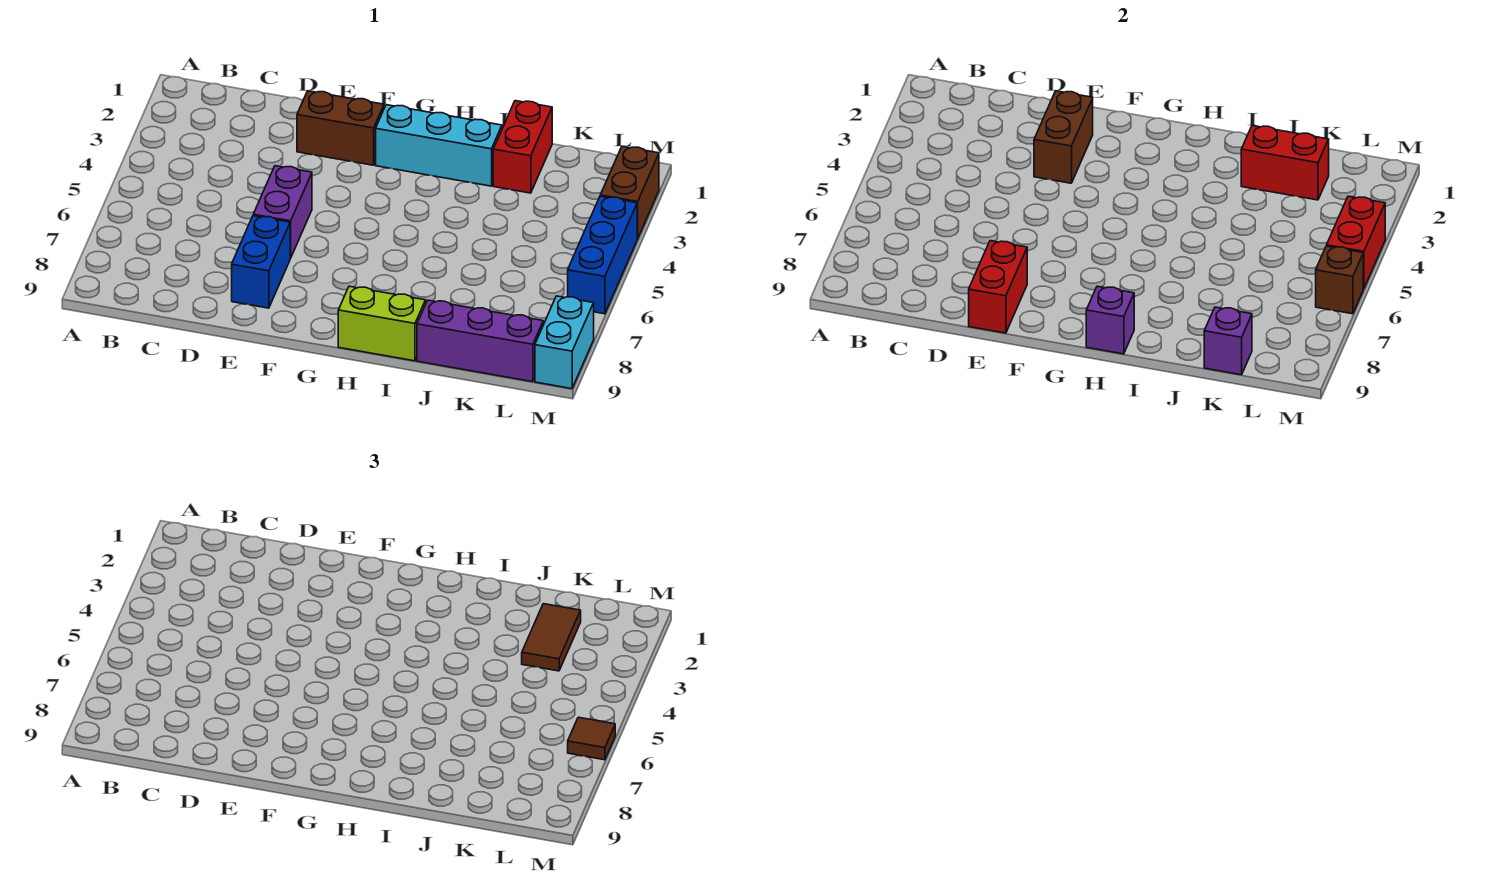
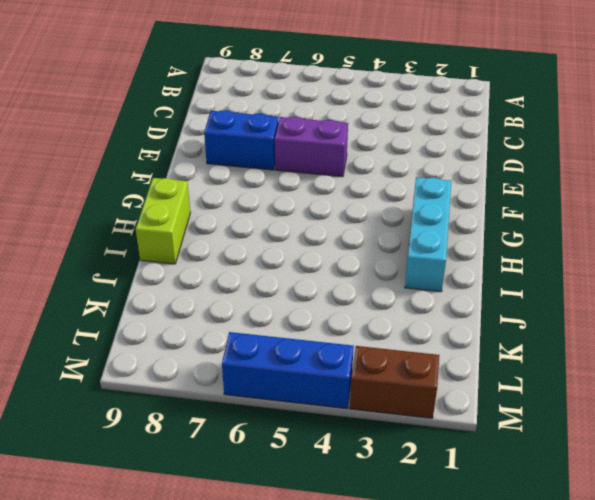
none -> brown 1x2 brick [297,91,384,165]
none -> red 1x2 brick [493,101,552,193]
none -> purple 1x3 brick [417,300,544,382]

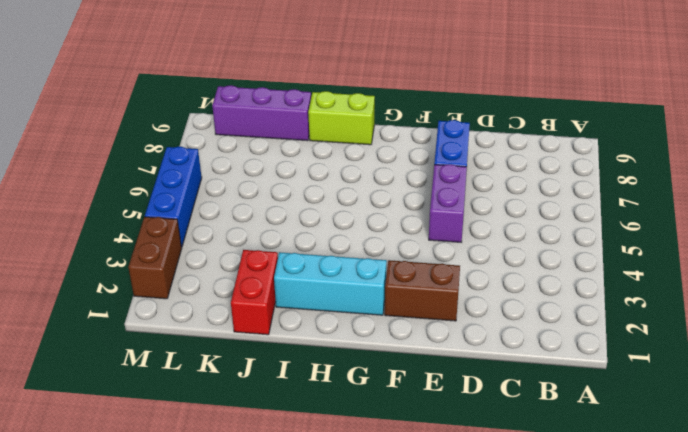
none -> cyan 1x2 brick [535,296,594,389]
none -> brown 1x2 brick [1034,91,1093,183]
none -> red 1x2 brick [969,241,1027,333]

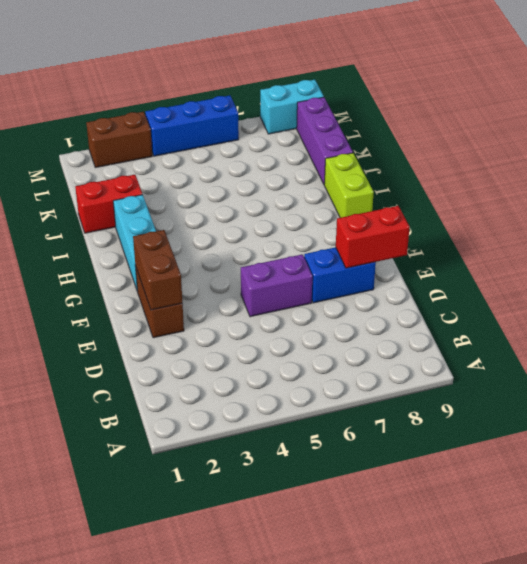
brown 1x2 brick [133,230,182,310] -> brown 1x2 brick turned to [1034,91,1093,183]
none -> purple 1x1 brick [1086,286,1134,354]
none -> red 1x2 brick [1241,126,1329,200]
none -> purple 1x1 brick [1204,307,1252,375]

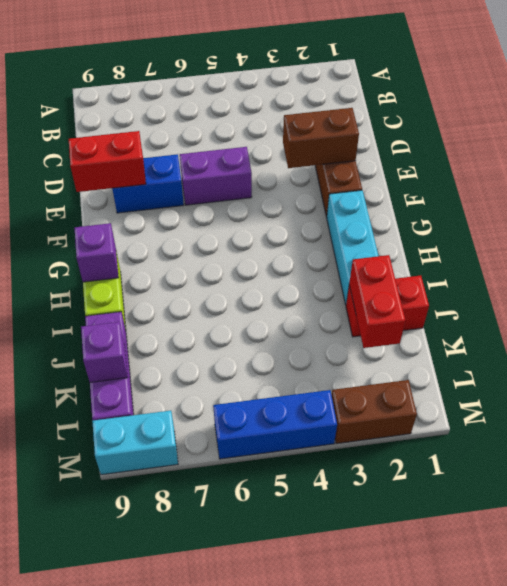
none -> red 1x2 brick [1327,196,1385,289]
none -> brown 1x1 brick [1316,246,1363,314]
none -> brown 1x2 tile [522,604,581,671]

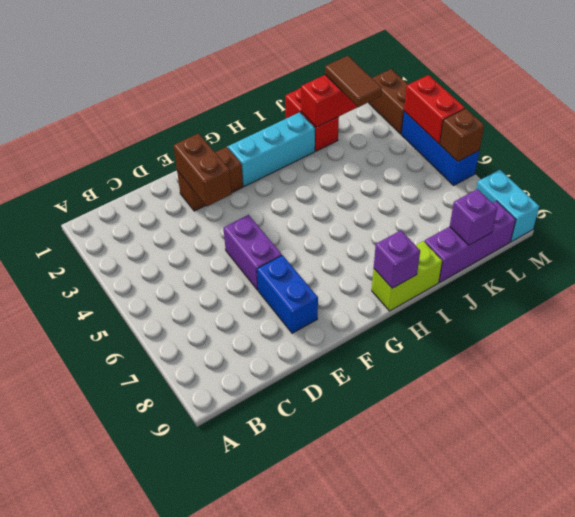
none -> red 1x2 brick [969,241,1027,333]
none -> brown 1x1 tile [568,717,615,760]

